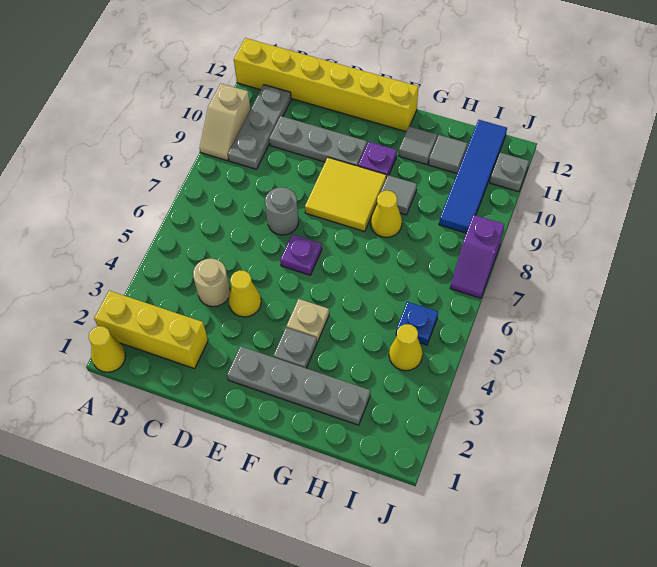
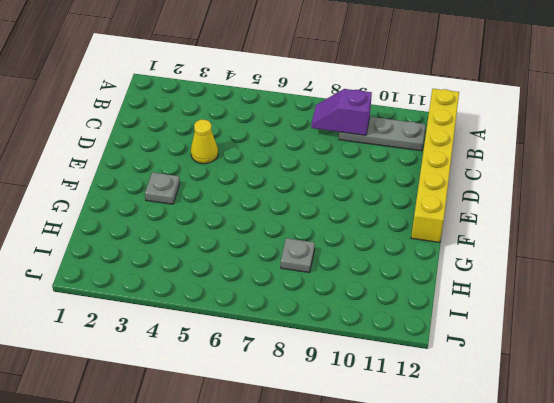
purple 1x2 slope [311,89,372,135] -> purple 1x2 slope moved to [450,215,504,298]
grey 1x1 plate [281,238,315,272] -> grey 1x1 plate moved to [490,153,529,192]
none -> yellow 1x1 cone [89,326,125,372]
none -> yellow 1x3 brick [94,291,208,369]
none -> tan 1x2 slope [200,84,251,160]

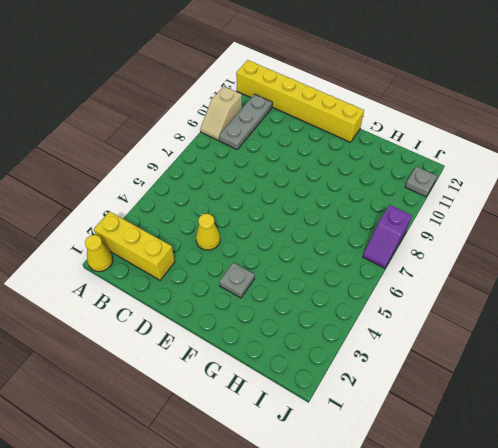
none -> tan 1x1 round brick [193,258,230,307]
none -> grey 1x3 plate [269,116,367,166]
none -> grey 1x1 round brick [265,187,299,235]

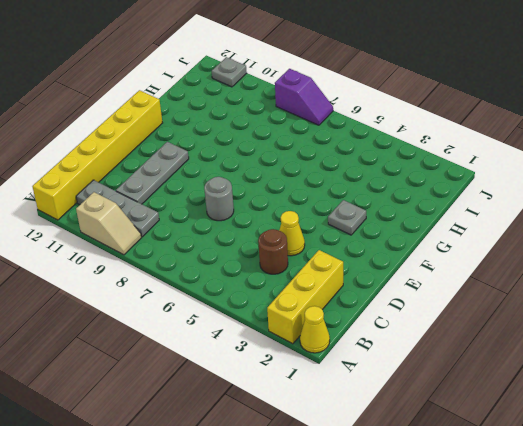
brown 1x1 round brick [258,229,288,274] -> tan 1x1 round brick [193,258,230,307]
none -> grey 1x4 plate [227,346,370,425]
none -> purple 1x1 plate [280,234,322,275]
none -> yellow 2x2 tile [305,157,386,231]

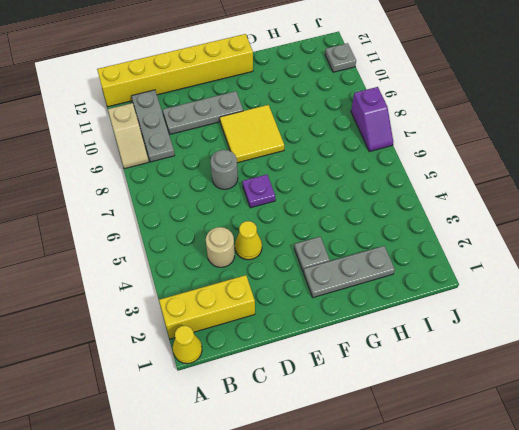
grey 1x3 plate [304,246,395,298] -> grey 1x4 plate [227,346,370,425]
none -> tan 1x1 plate [286,299,329,342]
none -> purple 1x1 plate [358,142,397,178]
none -> yellow 1x1 cone [371,191,402,237]

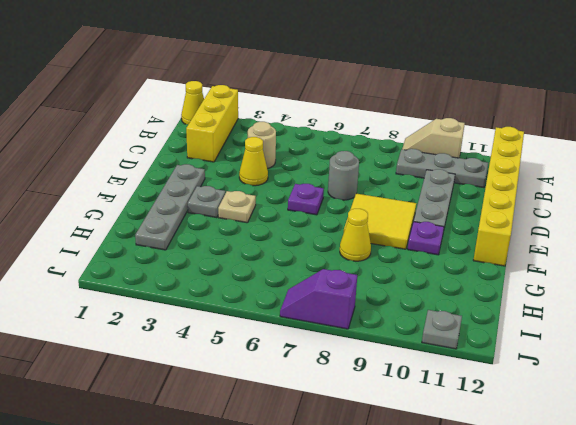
none -> grey 1x1 tile [381,175,417,215]
none -> grey 1x1 tile [399,126,437,165]
none -> grey 1x1 tile [429,135,467,173]

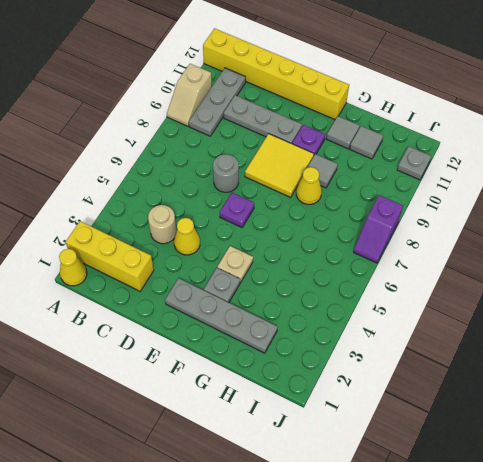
none -> yellow 1x1 cone [389,324,423,371]
none -> blue 1x1 plate [396,302,438,345]
none -> blue 1x4 tile [439,120,507,233]

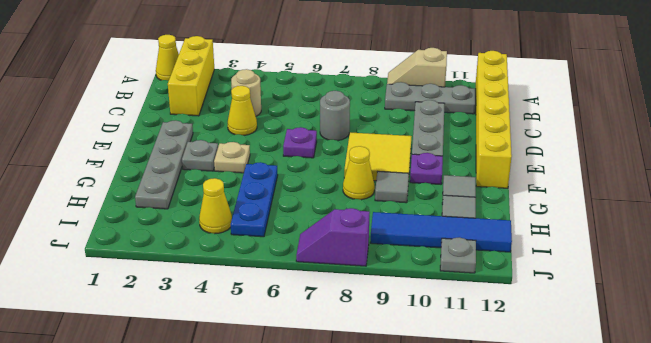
blue 1x3 plate [231,162,278,237] -> blue 1x1 plate [396,302,438,345]

